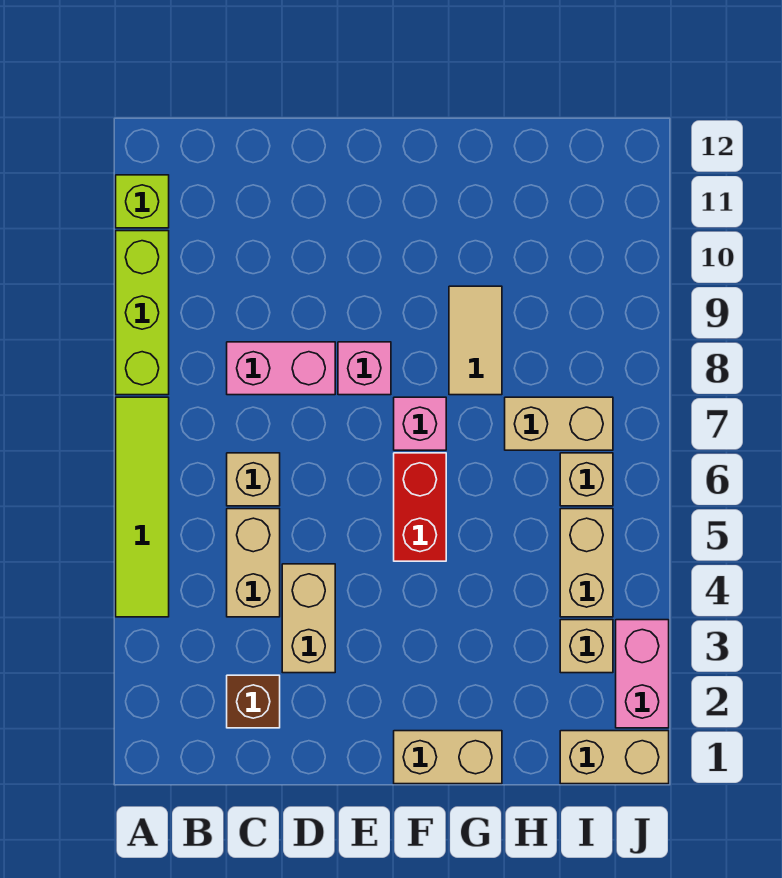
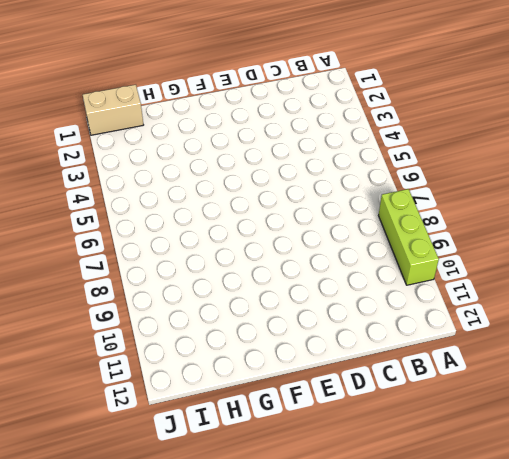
none -> lime 1x4 tile [116,397,169,617]
none -> lime 1x1 brick [116,175,169,228]
none -> brown 1x1 brick [227,675,280,728]

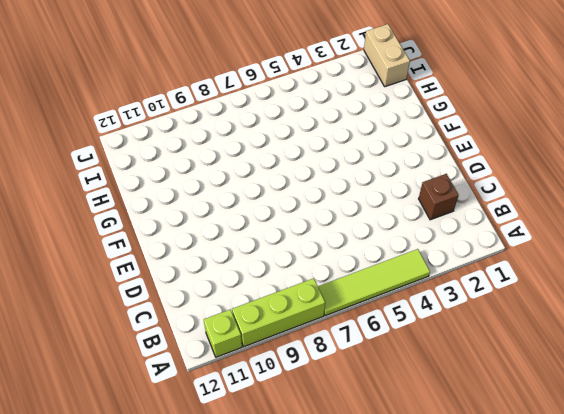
none -> tan 1x2 brick [227,509,280,617]
none -> tan 1x1 brick [227,453,280,506]
none -> pink 1x2 brick [227,342,335,395]

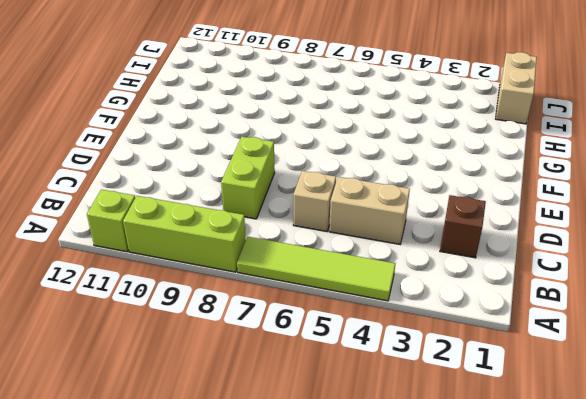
lime 1x2 brick [221,137,275,219] -> pink 1x2 brick [227,342,335,395]
none -> tan 1x2 brick [282,564,335,673]
none -> pink 1x1 brick [338,342,391,395]
none -> tan 1x2 brick [394,731,502,784]

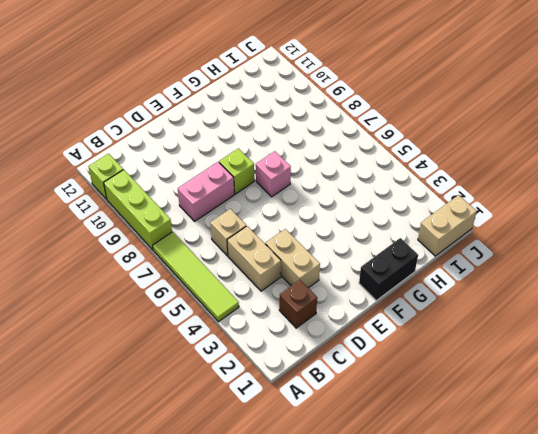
lime 1x1 brick [219,148,254,194] -> pink 1x1 brick [338,342,391,395]
black 1x2 brick [359,238,418,300] -> tan 1x2 brick [394,731,502,784]
none -> red 1x2 brick [394,453,446,561]
none -> tan 1x2 tile [449,286,502,395]
none -> tan 1x2 brick [505,397,613,450]

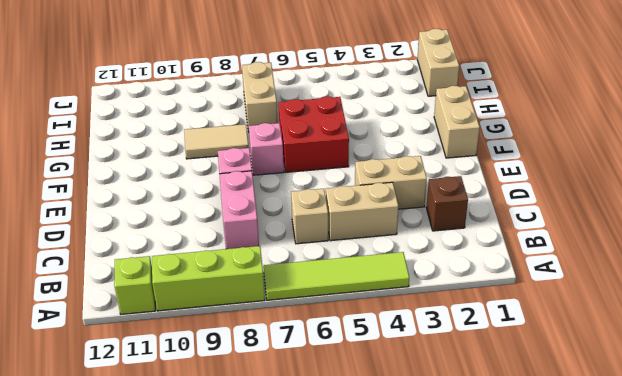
red 2x2 brick [278,96,349,172] -> red 1x2 brick [394,453,446,561]
none -> tan 1x1 brick [560,620,613,673]
none -> tan 1x2 brick [560,509,613,617]
none -> tan 1x1 brick [560,453,613,506]

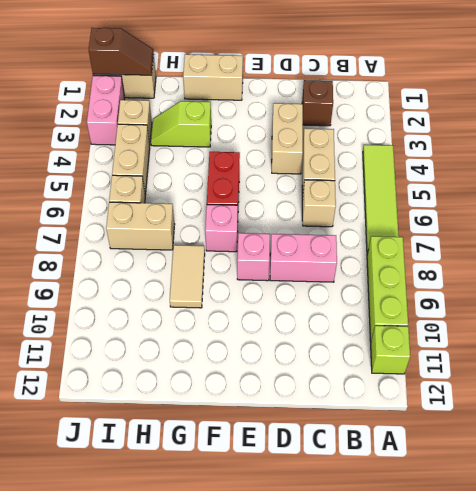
lime 1x2 slope [151,101,211,147] -> none
brown 1x2 slope [89,28,154,75] -> none

